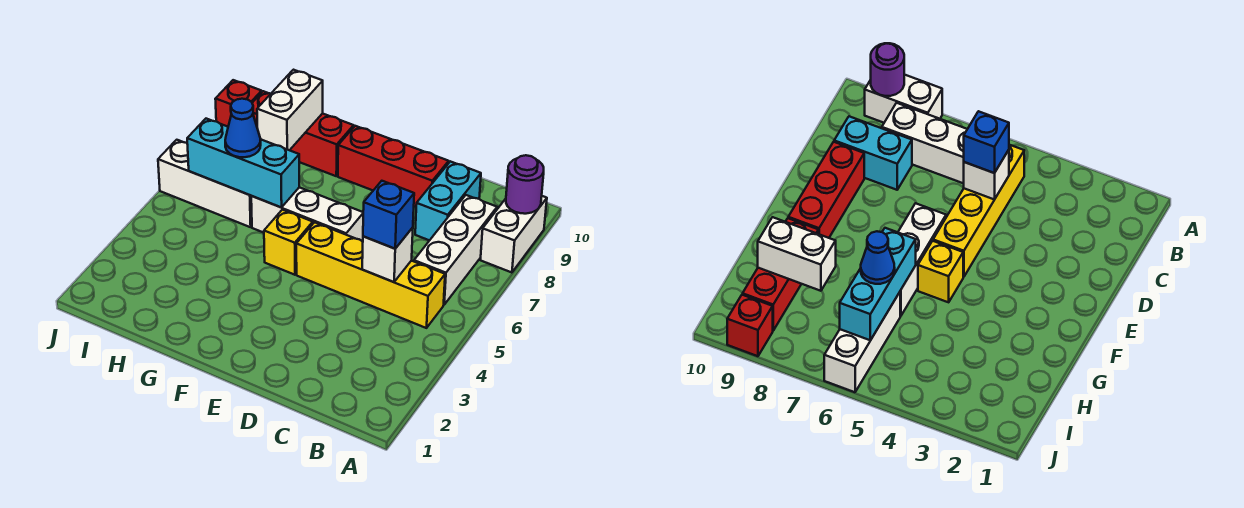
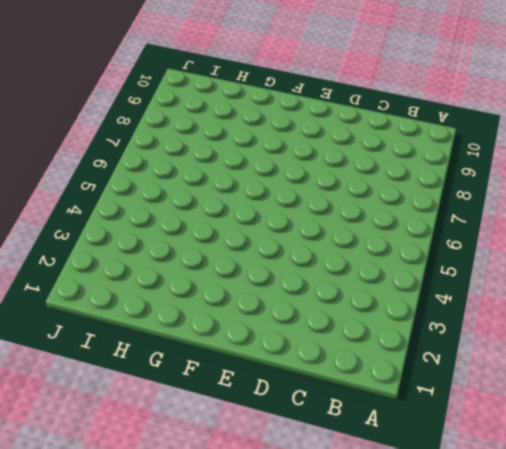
none -> white 1x2 brick [481,196,547,273]
none -> yellow 1x4 brick [296,222,445,328]
none -> white 1x3 brick [414,195,497,305]

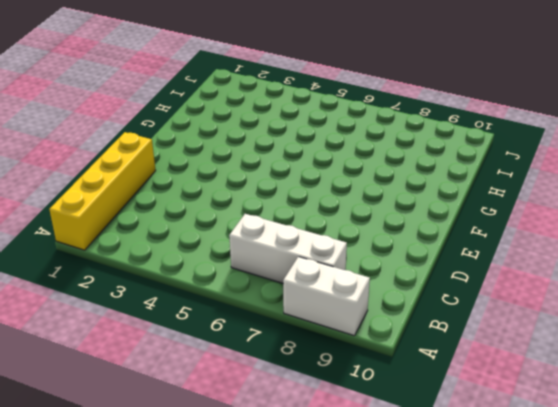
yellow 1x4 brick [49,132,156,250] -> yellow 1x4 brick moved to [296,222,445,328]
none -> cyan 1x2 brick [415,161,481,241]
none -> red 1x3 brick [338,126,449,207]
none -> white 1x3 brick [251,187,363,241]

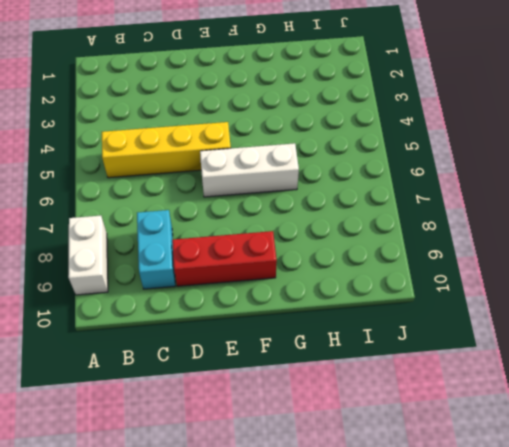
none -> white 1x3 brick [414,195,497,305]
none -> yellow 1x1 brick [264,210,313,275]
none -> red 1x3 brick [252,91,354,176]

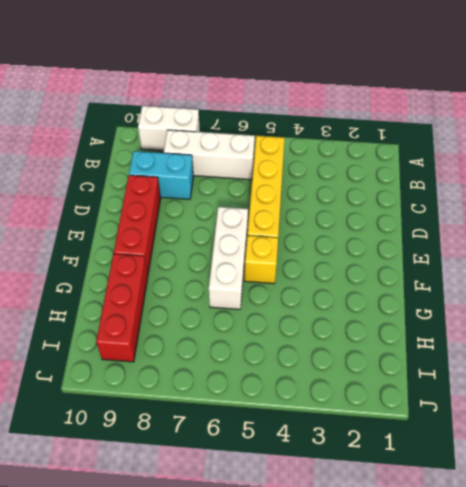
none -> white 1x3 brick [158,140,252,227]
none -> red 1x1 brick [215,80,262,127]
none -> purple 1x1 round brick [506,155,544,214]

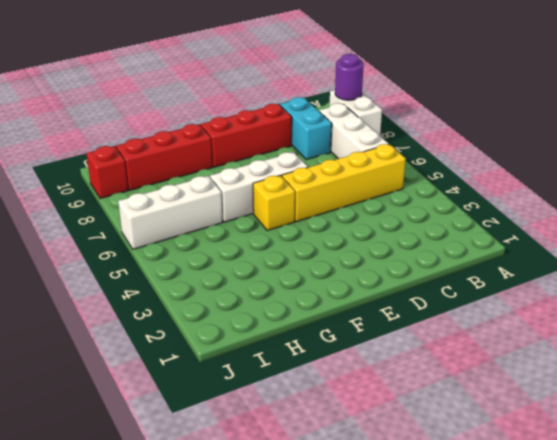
none -> white 1x1 brick [362,228,413,282]
none -> cyan 1x3 brick [187,119,299,207]
none -> white 1x2 brick [257,70,323,150]

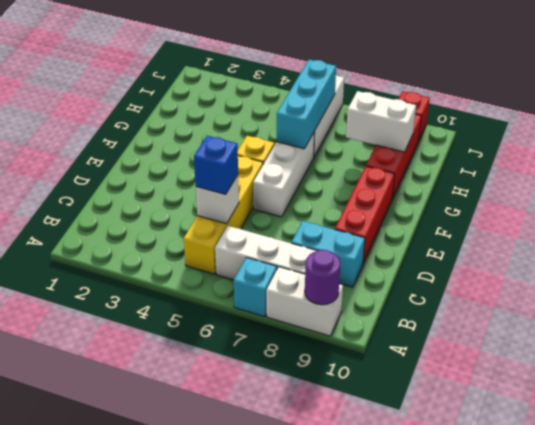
cyan 1x1 brick [234,257,277,317] -> none
none -> blue 1x1 cone [225,99,261,157]

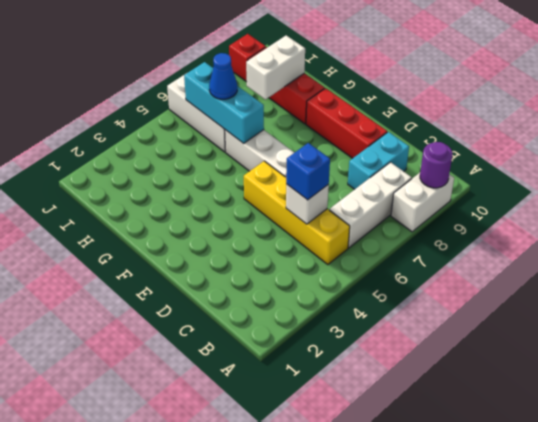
none -> yellow 1x1 brick [264,210,313,275]

